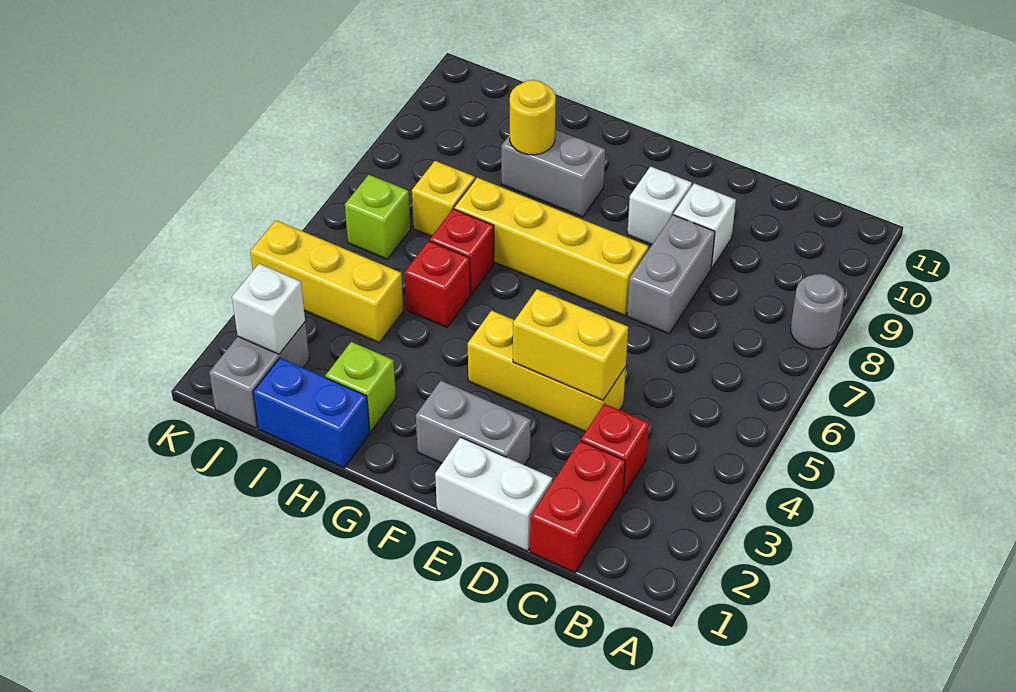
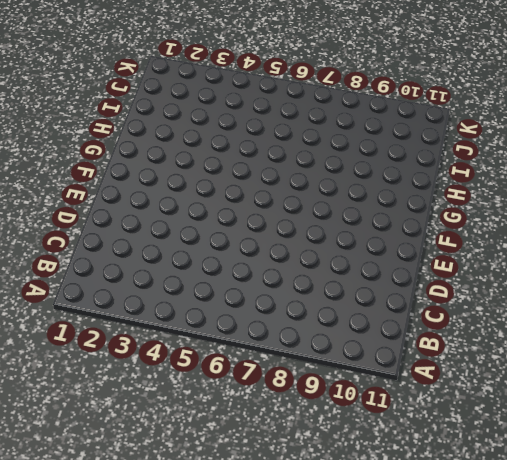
none -> grey 1x1 round brick [791,274,844,349]
none -> red 1x2 brick [530,441,625,573]
none -> red 1x1 brick [581,404,649,496]

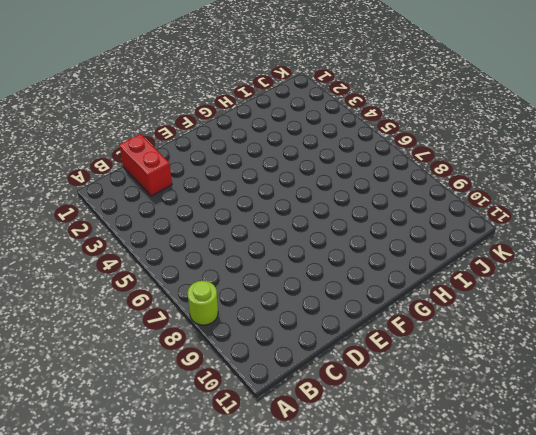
lime 1x1 round brick [187,281,218,325] -> grey 1x1 round brick [791,274,844,349]
none -> red 1x1 brick [581,404,649,496]
none -> white 1x2 brick [435,437,553,551]
none -> yellow 1x3 brick [468,311,626,432]

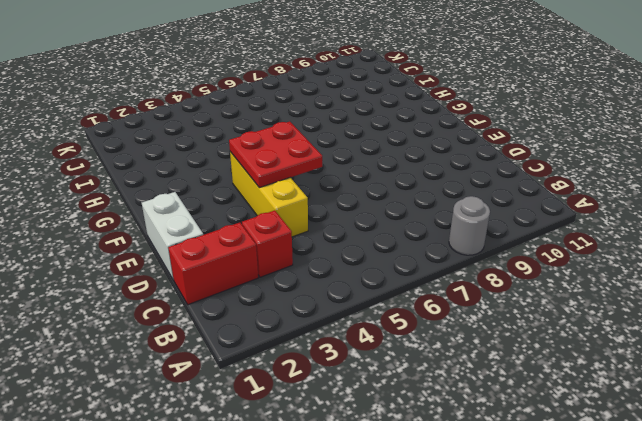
red 2x2 plate [229,122,322,188] -> yellow 1x2 brick [513,289,628,400]
none -> grey 1x2 brick [627,215,715,334]
none -> white 1x1 brick [674,183,736,268]
none -> grey 1x2 brick [416,381,531,465]

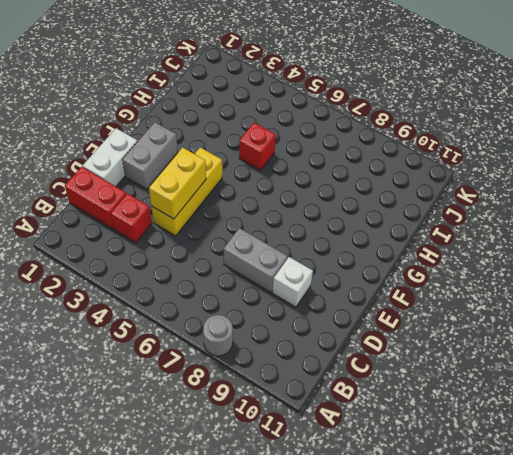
none -> yellow 1x4 brick [454,178,649,316]
none -> white 1x1 brick [627,167,692,244]
none -> grey 1x2 brick [501,130,605,217]

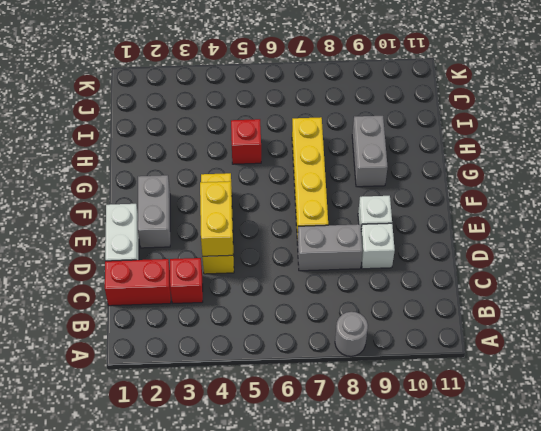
none -> blue 1x2 brick [253,358,370,468]
none -> lime 1x1 brick [325,342,396,432]
none -> red 1x1 brick [430,209,494,295]

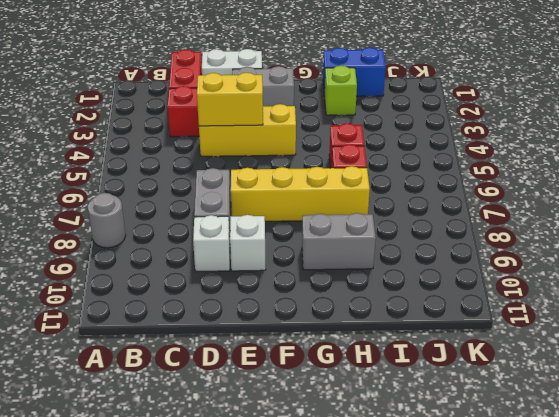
none -> yellow 1x3 brick [250,220,403,343]
none -> yellow 1x1 brick [412,161,475,236]
none -> grey 1x2 brick [209,322,309,428]

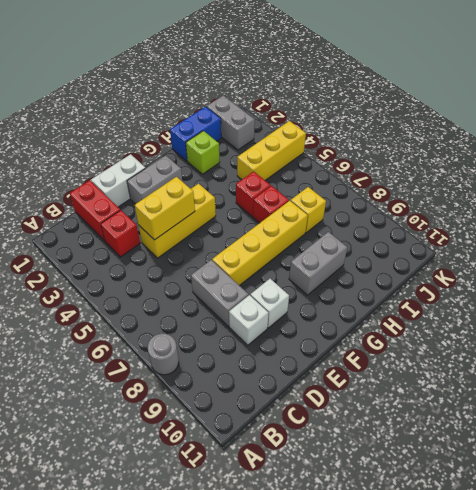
none -> lime 1x1 brick [345,175,410,259]
none -> yellow 1x1 round brick [510,80,556,155]
none -> white 1x1 brick [232,264,305,354]

